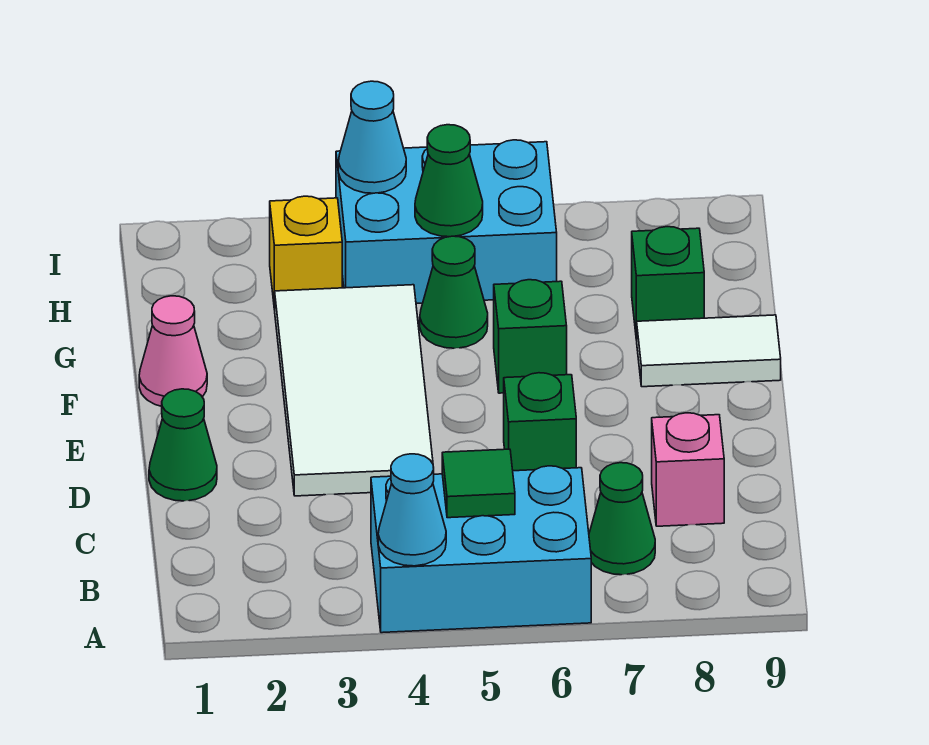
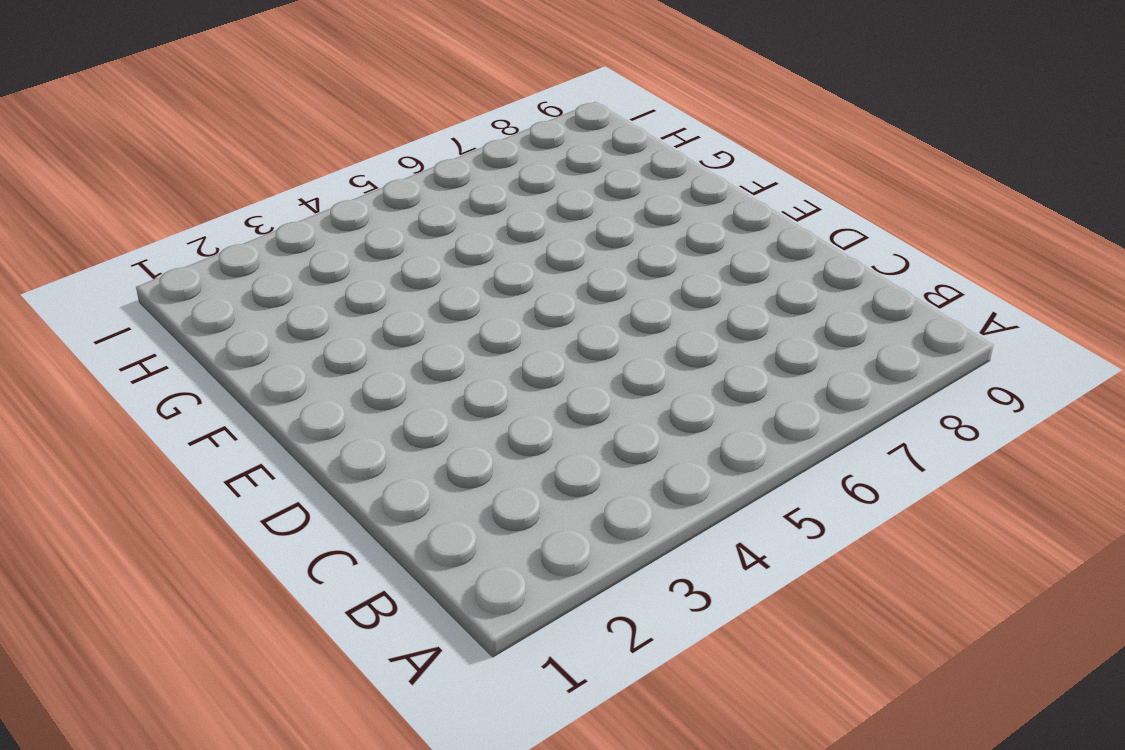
none -> cyan 2x3 brick [371,466,591,633]
none -> green 1x1 cone [589,463,655,575]
none -> pink 1x1 brick [652,413,724,526]

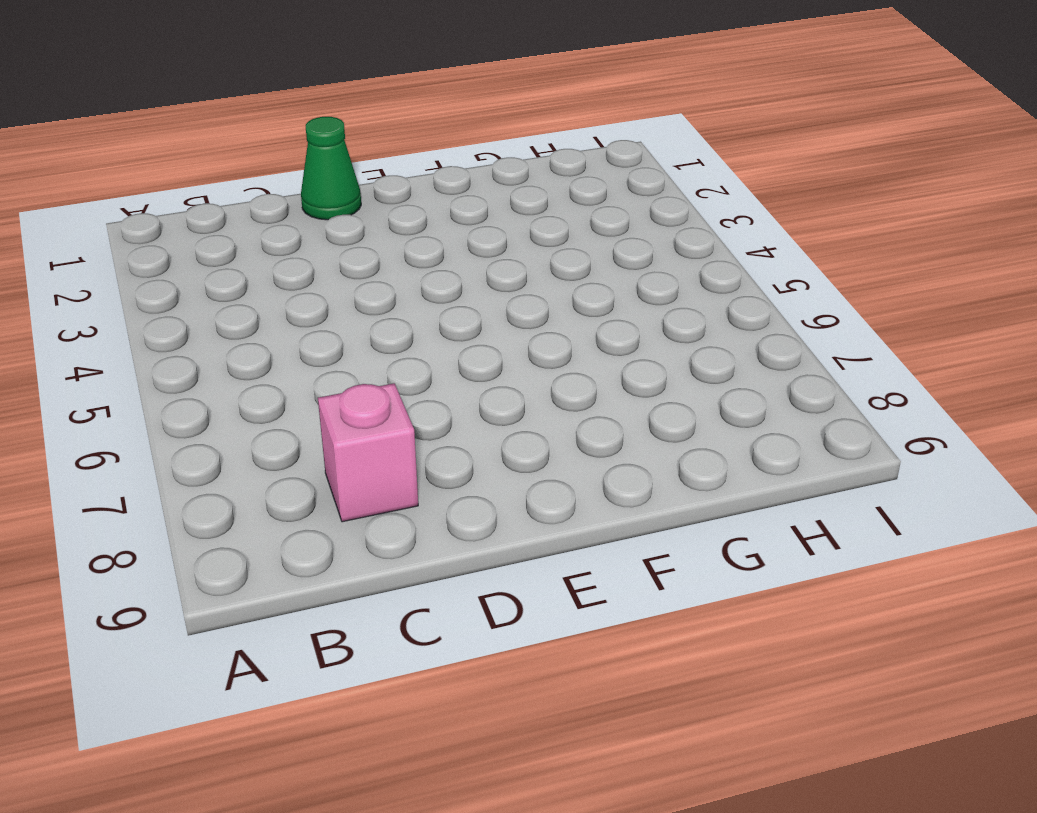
none -> cyan 2x3 brick [371,466,591,633]
none -> green 1x1 cone [589,463,655,575]
none -> white 2x4 tile [275,285,434,496]

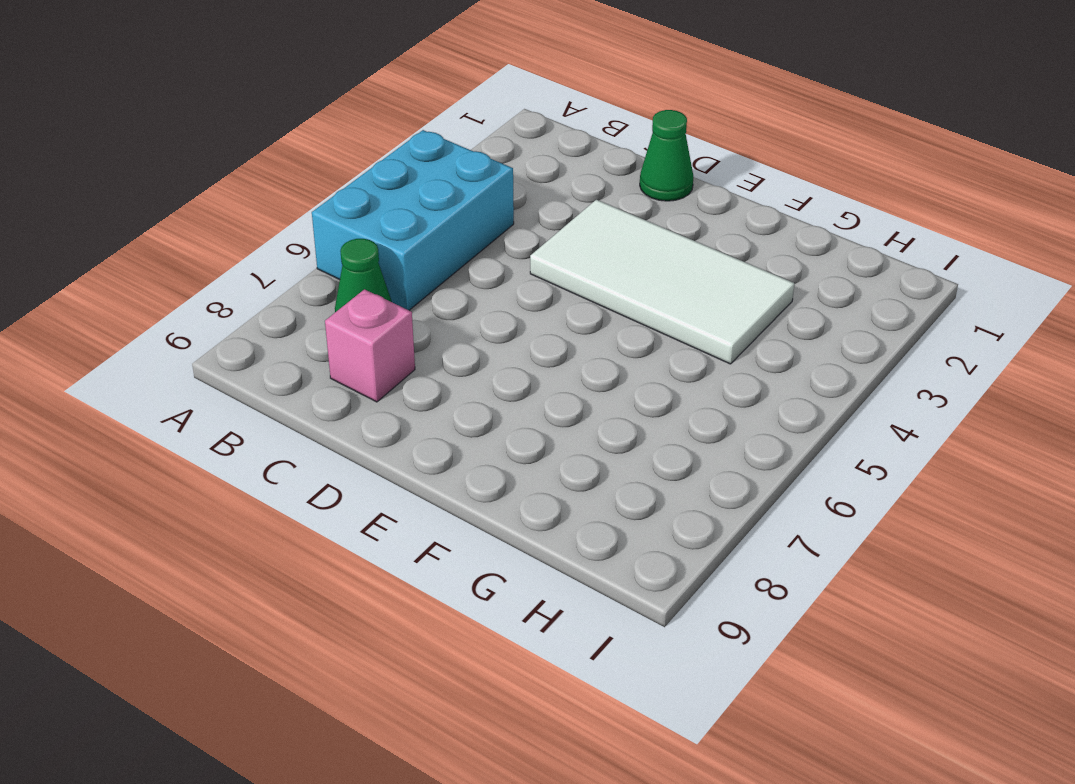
none -> green 1x1 brick [504,373,576,471]
none -> pink 1x1 cone [139,296,207,406]
none -> green 1x1 brick [494,280,567,393]

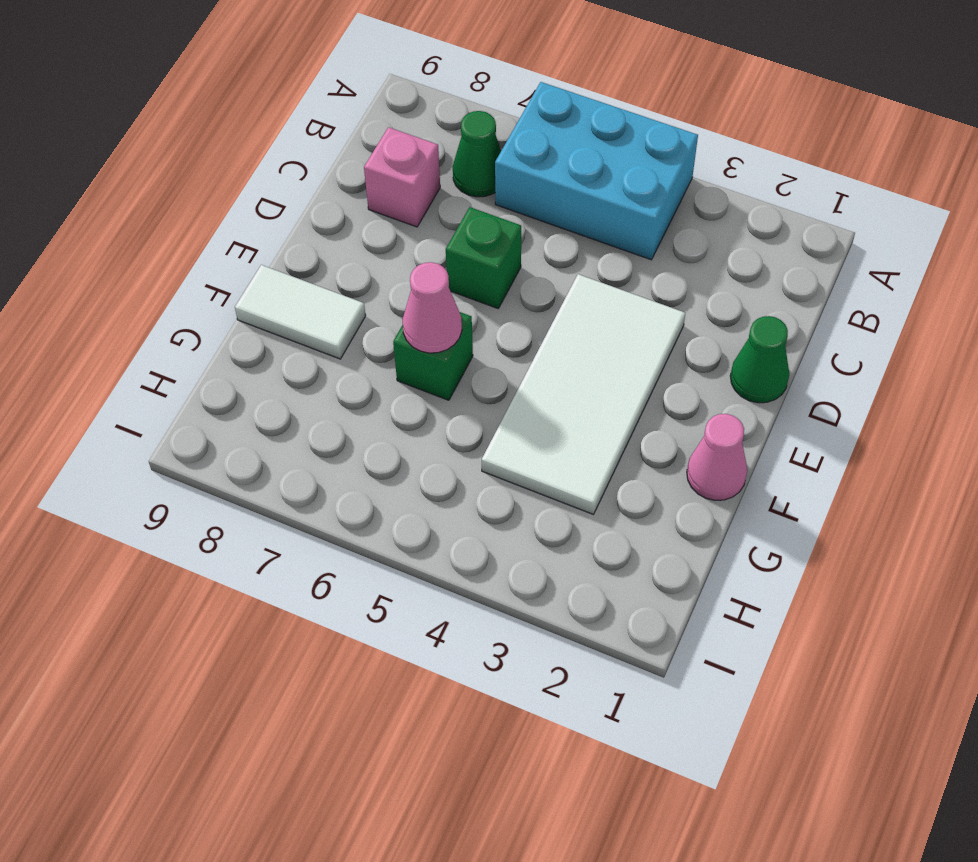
pink 1x1 cone [403,262,462,353] -> none
none -> green 1x1 cone [420,236,488,348]
none -> green 1x1 brick [632,227,704,340]
none -> yellow 1x1 brick [270,196,342,310]

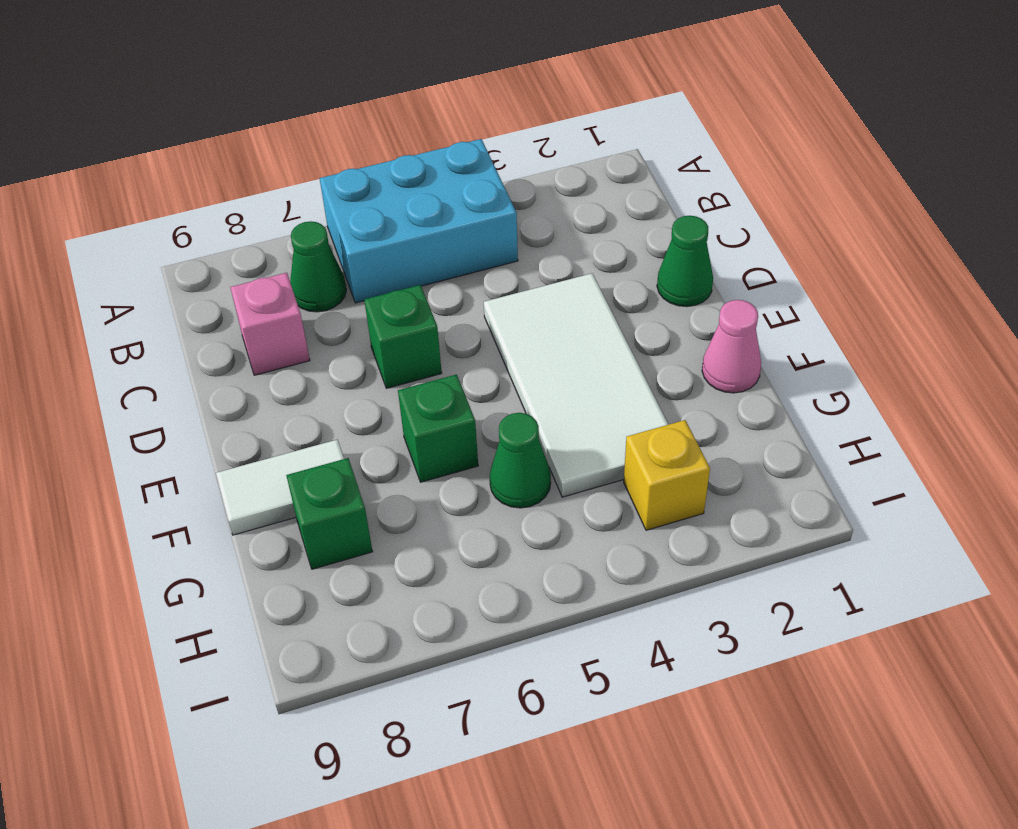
none -> cyan 2x3 brick [336,140,557,303]
none -> cyan 1x1 cone [378,454,446,566]
none -> green 1x1 tile [442,449,515,518]

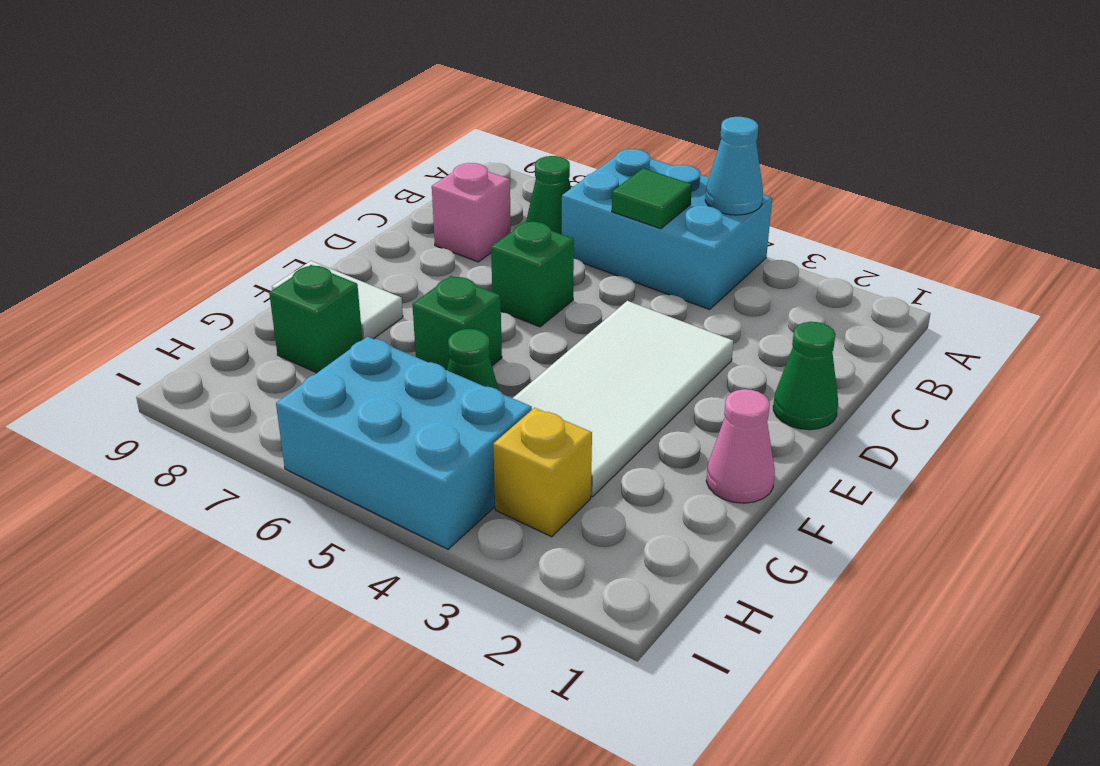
none -> green 1x1 cone [415,125,483,237]
none -> cyan 1x1 cone [338,81,406,193]

